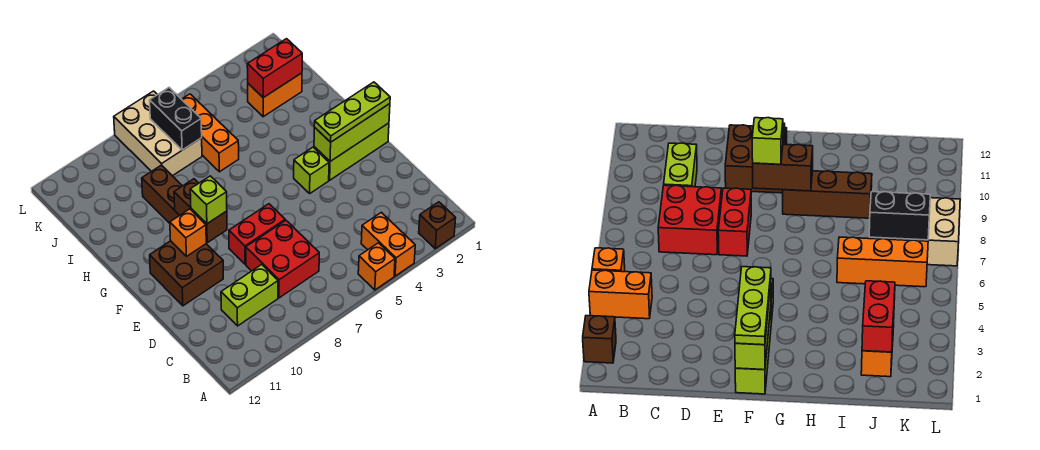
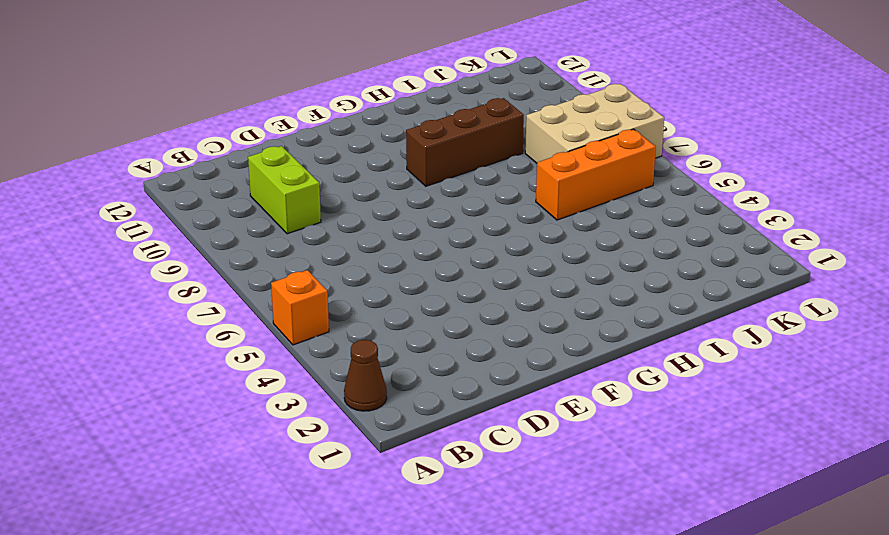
brown 1x1 cone [344,340,387,411] -> brown 1x1 brick [419,202,456,249]
none -> orange 1x2 brick [361,212,415,276]
none -> red 2x2 brick [246,220,319,298]
none -> red 1x2 brick [229,204,285,264]

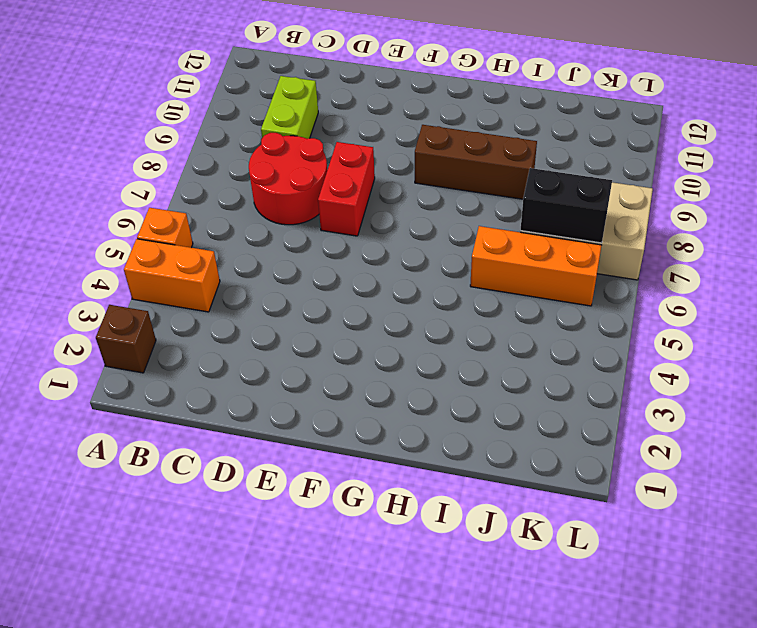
red 2x2 round brick [249,133,327,225] -> red 2x2 brick [246,220,319,298]
none -> brown 2x2 brick [150,241,223,306]
none -> lime 1x3 brick [314,123,389,180]
none -> lime 1x1 brick [294,147,329,193]

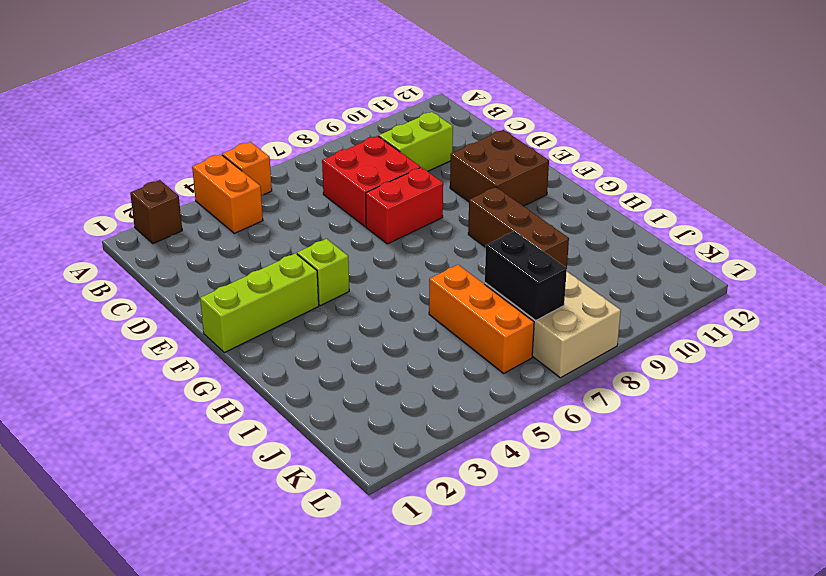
none -> orange 1x2 brick [248,73,302,117]
none -> lime 1x3 brick [314,104,390,161]
none -> brown 1x2 brick [174,179,227,243]

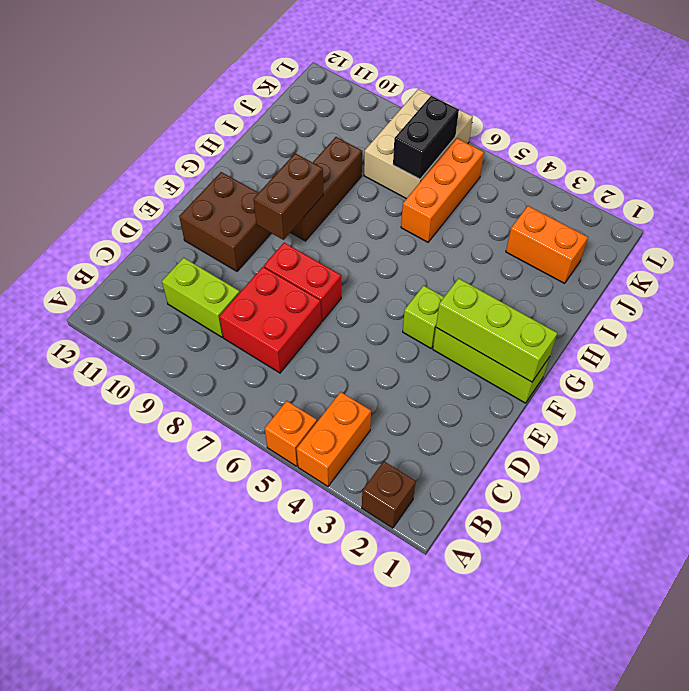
none -> orange 1x1 brick [170,209,206,256]
none -> red 1x2 brick [247,39,302,98]
none -> lime 1x3 plate [314,82,390,142]

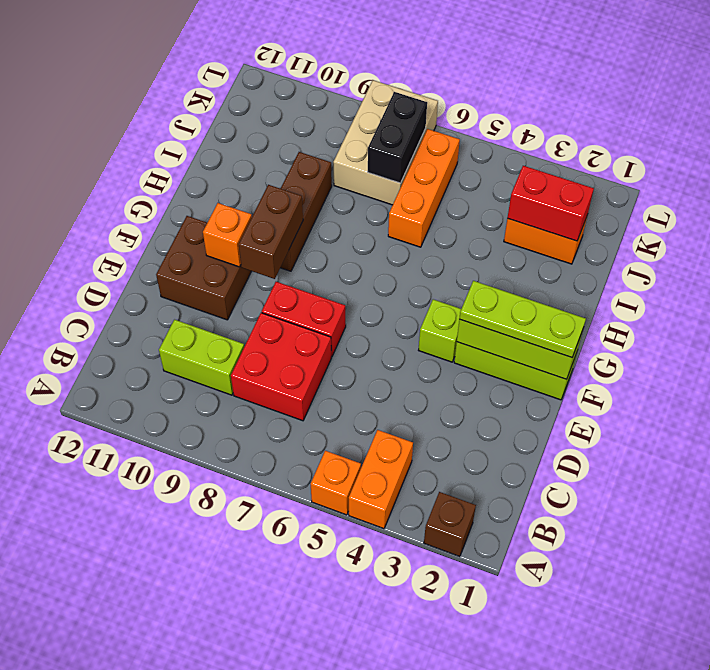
none -> lime 1x1 brick [190,176,227,224]

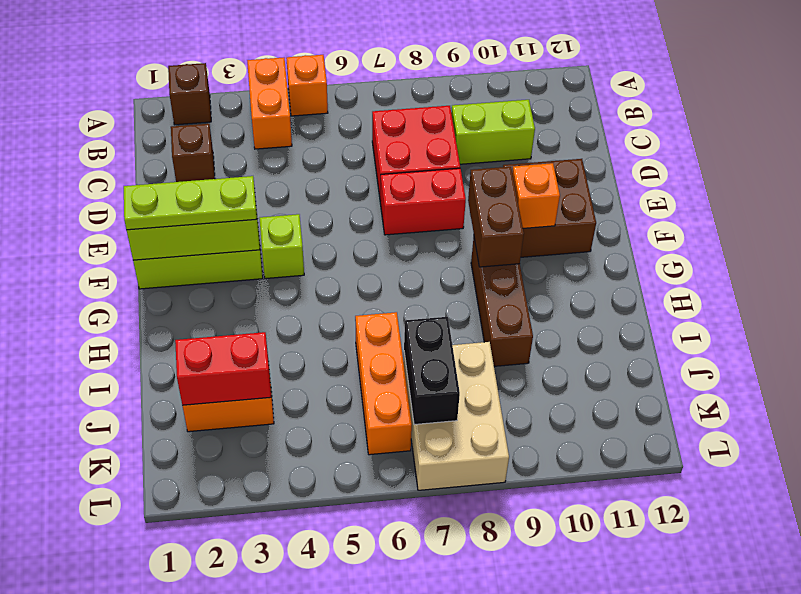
brown 1x1 brick [171,124,215,182] -> none
none -> lime 1x1 brick [190,176,227,224]

